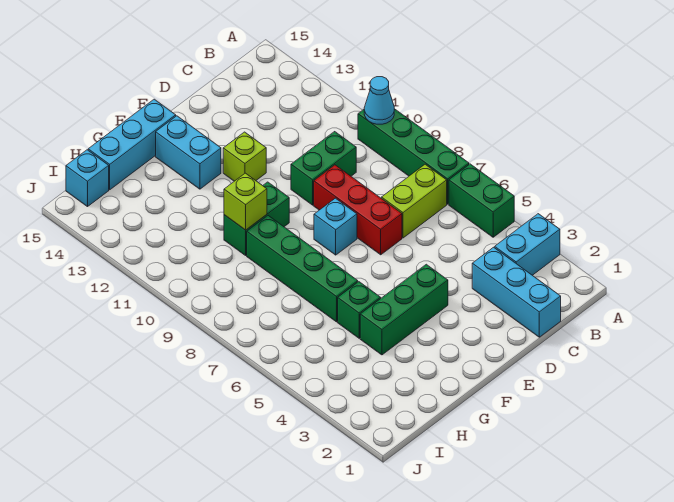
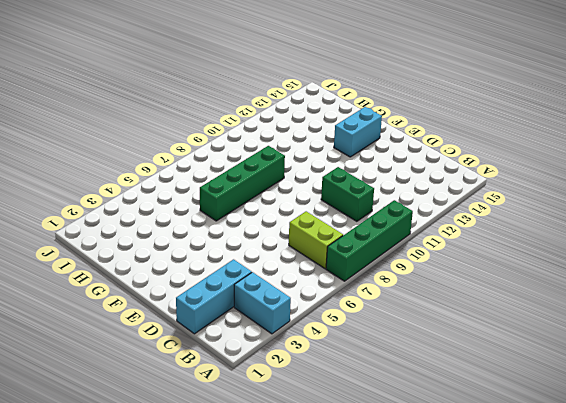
none -> green 1x2 brick [449,164,514,237]
none -> red 1x3 brick [314,165,402,255]
none -> green 1x3 brick [360,264,448,355]

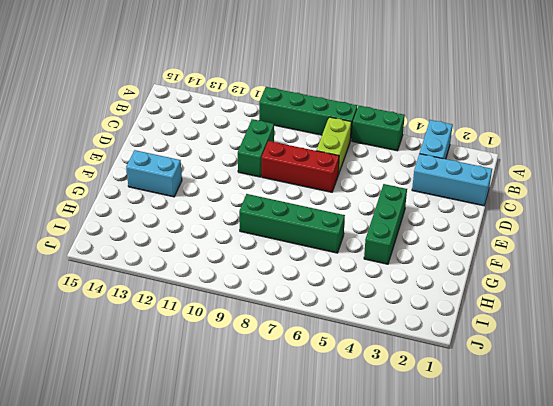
none -> cyan 1x1 brick [314,198,357,255]
none -> lime 1x1 brick [223,132,266,181]
none -> green 1x2 brick [224,182,289,255]

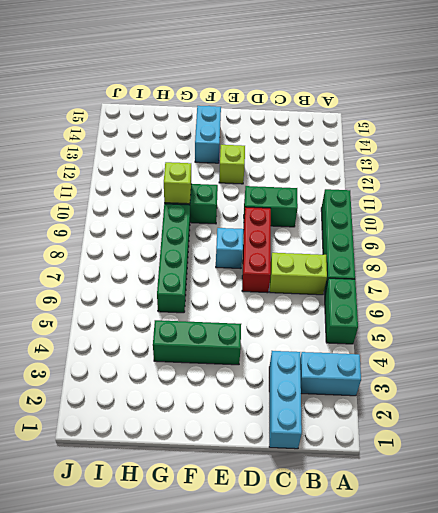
none -> cyan 1x3 brick [88,99,176,190]
none -> green 1x1 brick [338,282,381,338]
none -> cyan 1x1 brick [66,150,109,207]

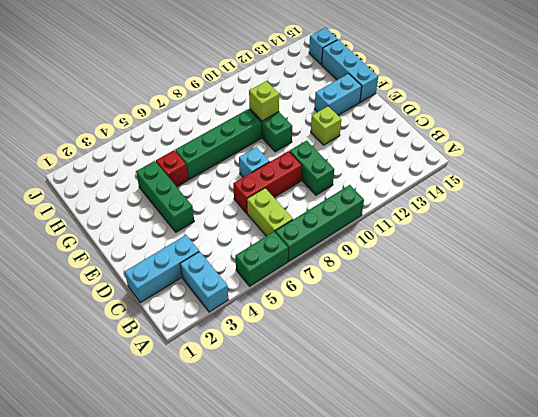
red 1x1 brick [156,150,188,187] -> green 1x1 brick [338,282,381,338]
none -> cyan 1x1 cone [364,77,394,124]

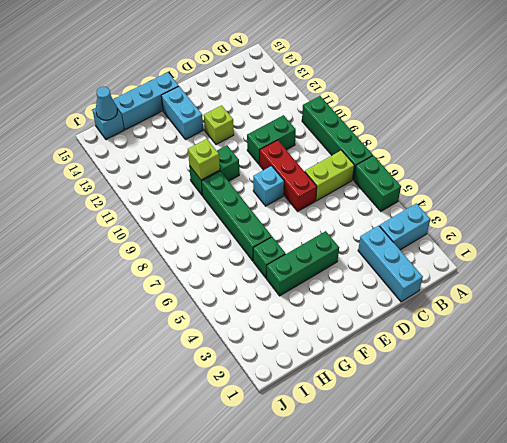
cyan 1x1 cone [96,87,117,120] -> cyan 1x1 cone moved to [364,77,394,124]

